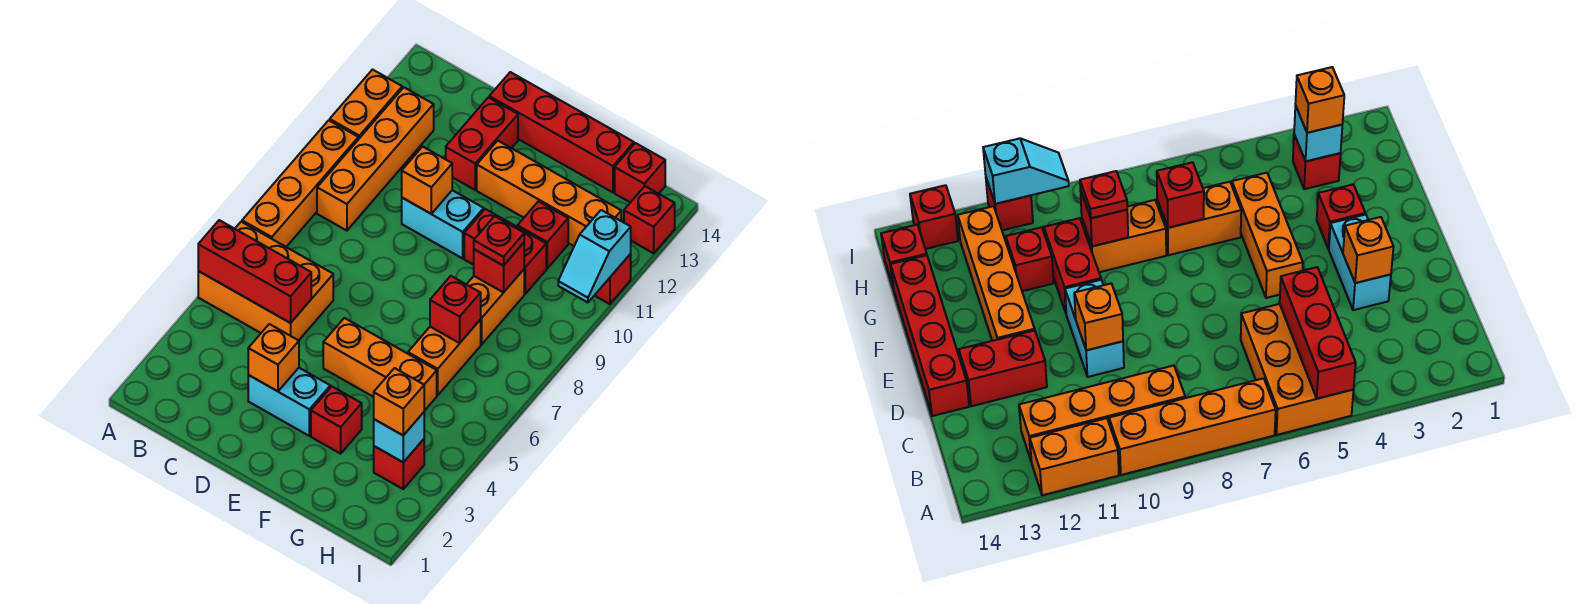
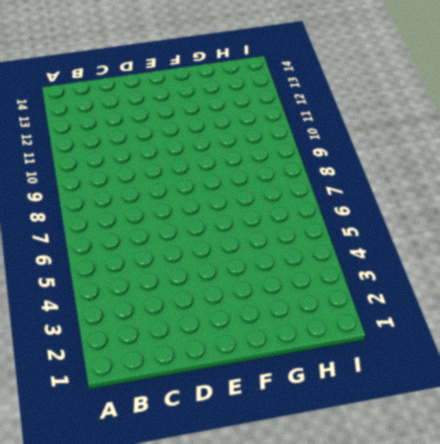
none -> orange 2x3 brick [198,222,333,340]
none -> orange 1x4 brick [242,120,358,247]
none -> orange 1x2 brick [330,70,402,139]

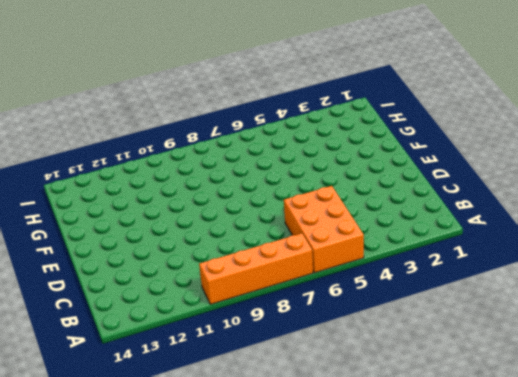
none -> orange 1x2 brick [330,70,402,139]
none -> orange 1x4 brick [317,87,434,231]
none -> cyan 1x2 brick [248,368,330,436]

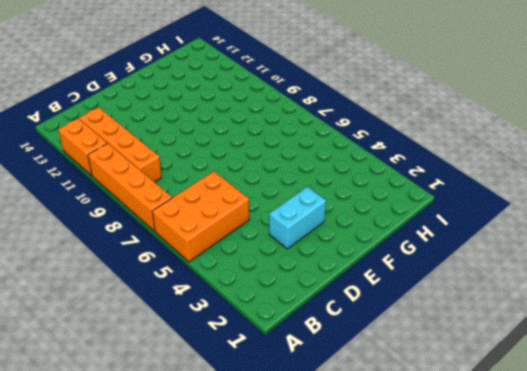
none -> cyan 1x2 brick [402,190,484,258]
none -> red 1x2 brick [446,97,518,190]
none -> red 1x4 brick [489,72,634,192]

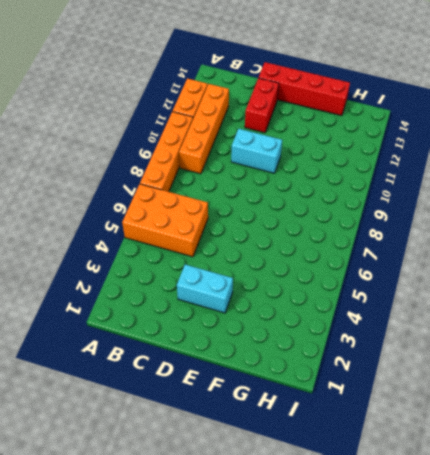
none -> orange 1x3 brick [323,318,437,411]
none -> orange 1x4 brick [477,141,621,246]
none -> red 1x1 brick [311,387,362,454]

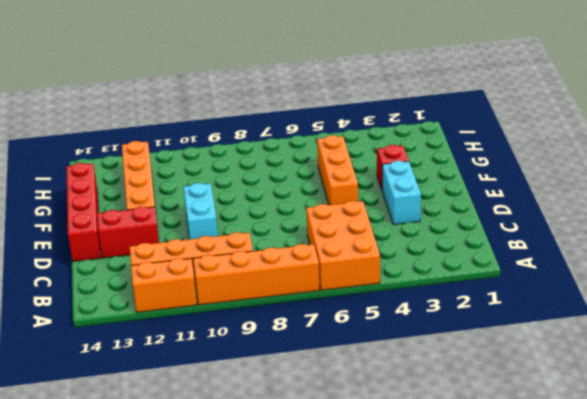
none -> red 1x2 brick [464,209,546,294]
none -> orange 1x2 brick [408,320,481,395]
none -> orange 1x2 brick [467,270,524,345]

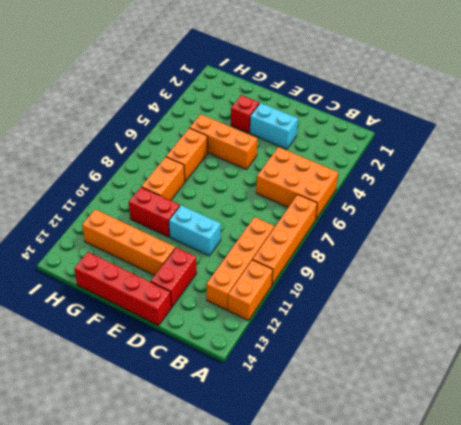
none -> red 1x1 brick [518,201,568,268]
none -> red 1x1 brick [374,439,424,489]
none -> red 1x1 brick [615,143,665,202]

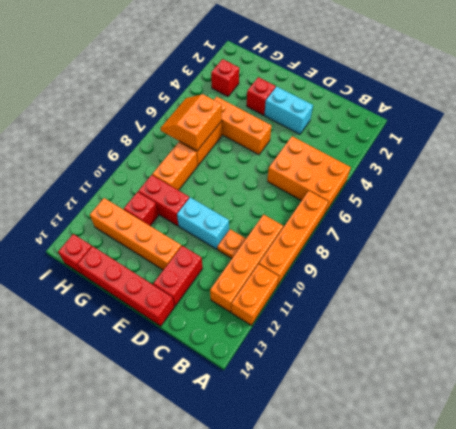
orange 1x1 plate [217,229,246,258] -> none
orange 2x2 slope [160,94,222,151] -> red 1x1 brick [430,276,481,343]
none -> red 1x1 brick [594,254,631,304]
none -> red 1x1 brick [624,186,675,253]
none -> red 1x3 brick [198,220,311,323]

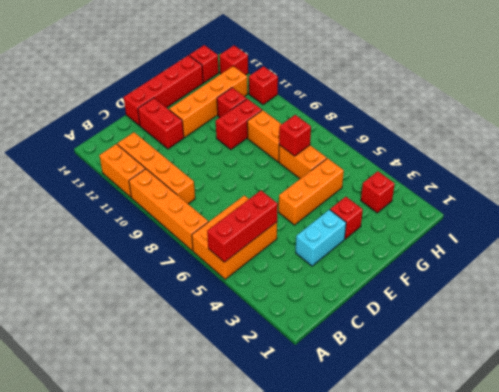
none -> cyan 1x2 brick [402,190,484,258]
none -> orange 1x1 brick [248,324,299,391]
none -> orange 1x1 brick [402,147,452,214]

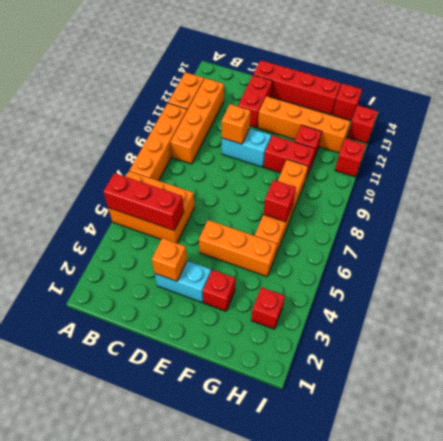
none -> red 1x1 brick [474,243,524,292]
none -> cyan 1x1 brick [374,412,424,462]
none -> cyan 1x2 slope [558,210,631,302]

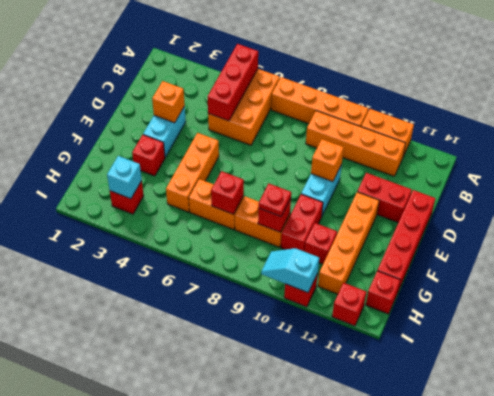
none -> orange 1x1 brick [374,368,424,435]

